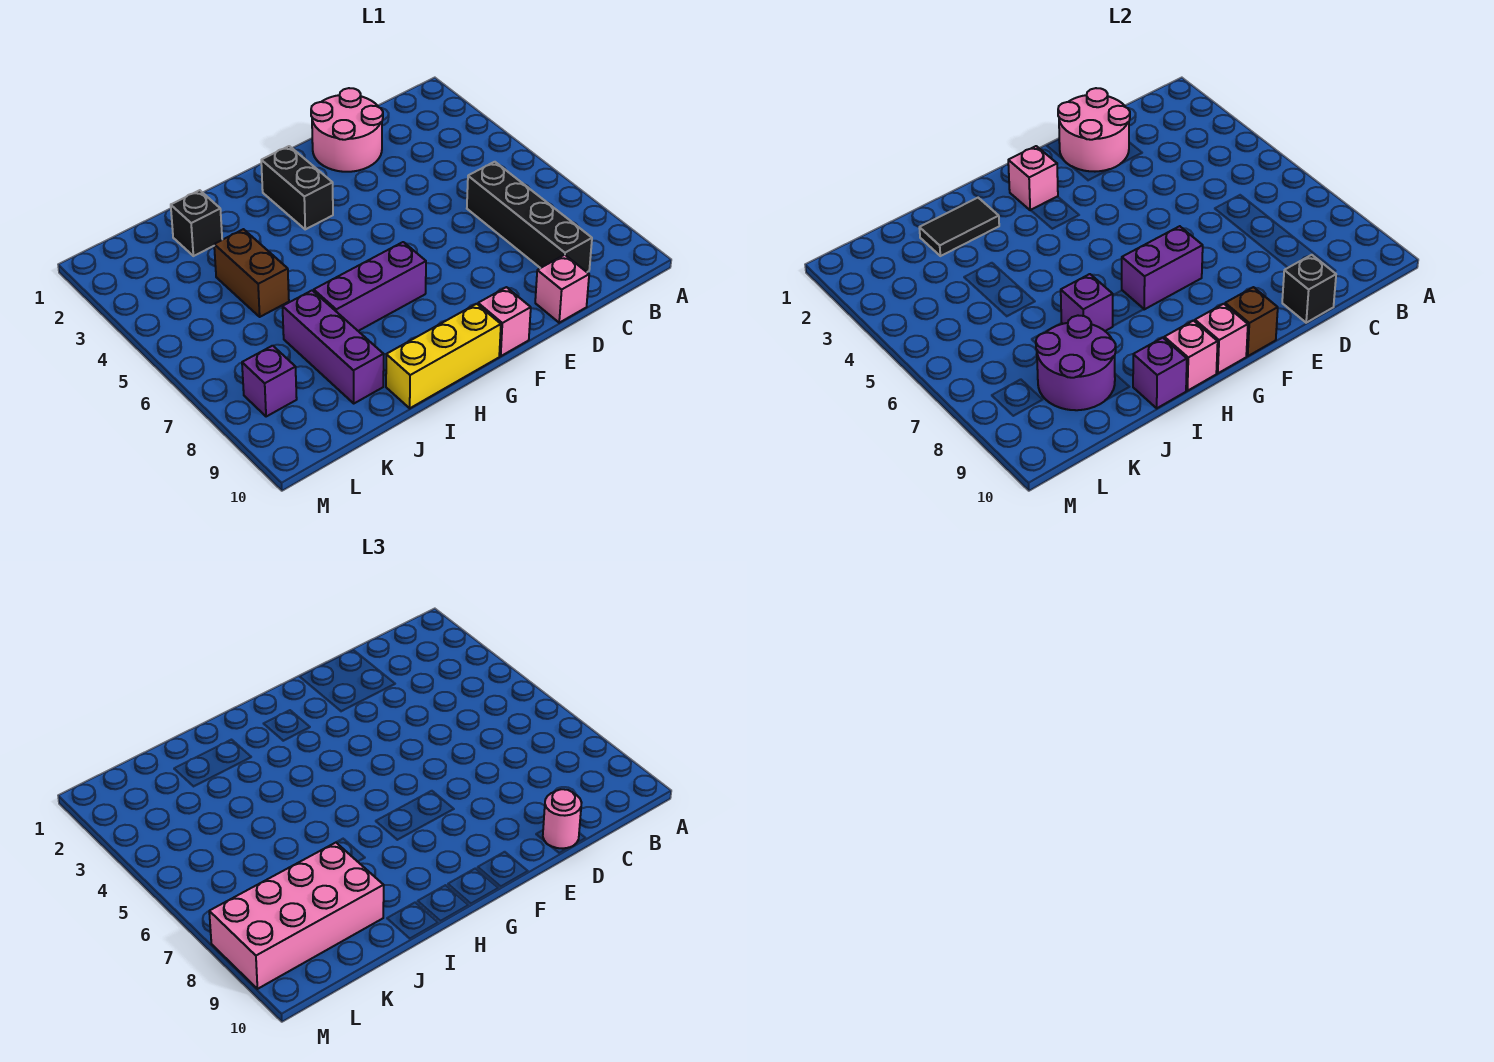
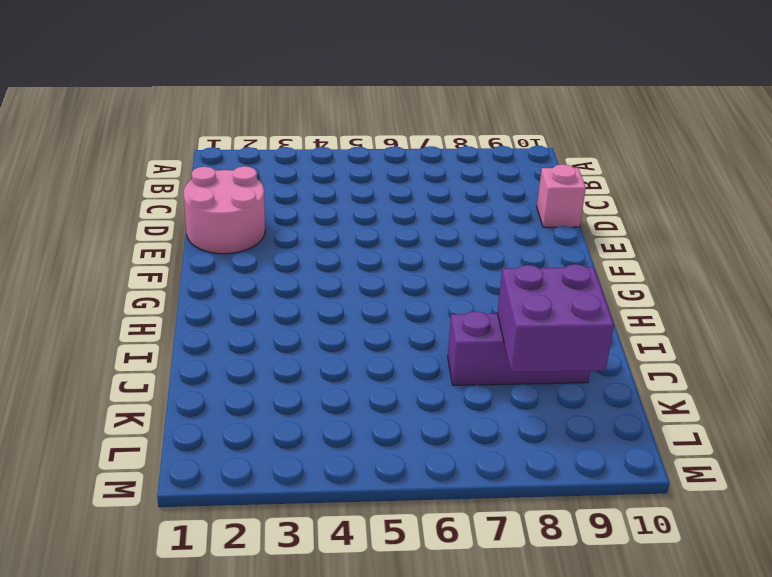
purple 2x2 brick [497,264,614,372] -> purple 2x2 round brick [1036,316,1116,410]
none -> black 1x4 brick [467,162,592,272]
none -> pink 1x1 brick [478,287,531,356]
none -> black 1x2 brick [261,146,333,229]

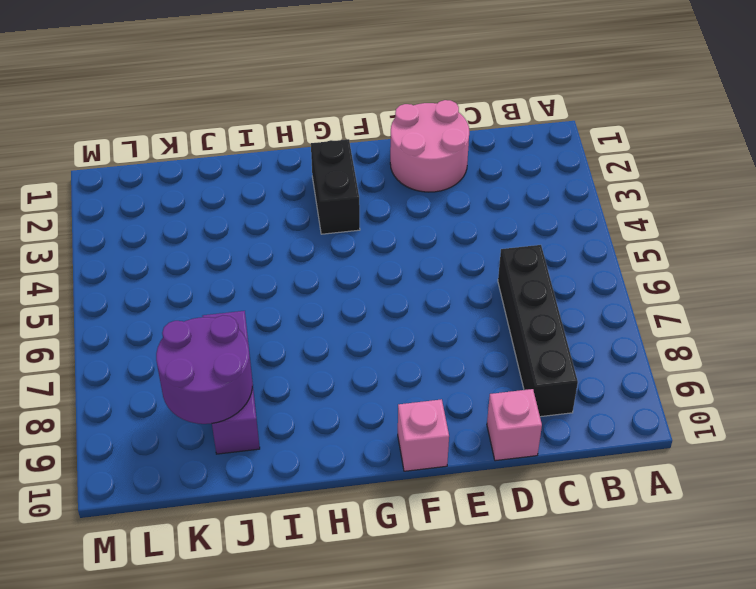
none -> purple 1x3 brick [314,242,426,331]
none -> yellow 1x3 brick [386,304,501,408]
none -> black 1x1 brick [171,190,222,256]

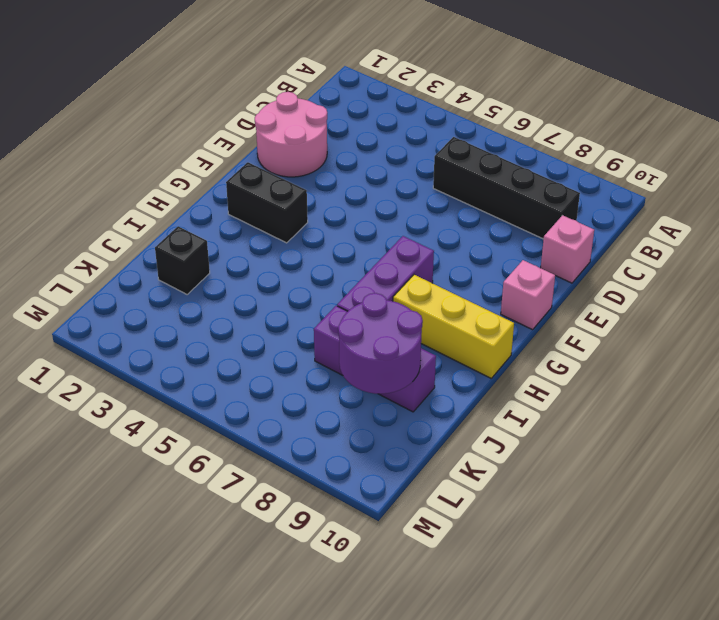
yellow 1x3 brick [393,275,514,378] -> yellow 1x3 brick turned to [386,304,501,408]
none -> brown 1x2 brick [214,229,289,317]
none -> purple 1x1 brick [242,346,297,417]
none -> pink 2x2 round brick [1058,88,1130,172]

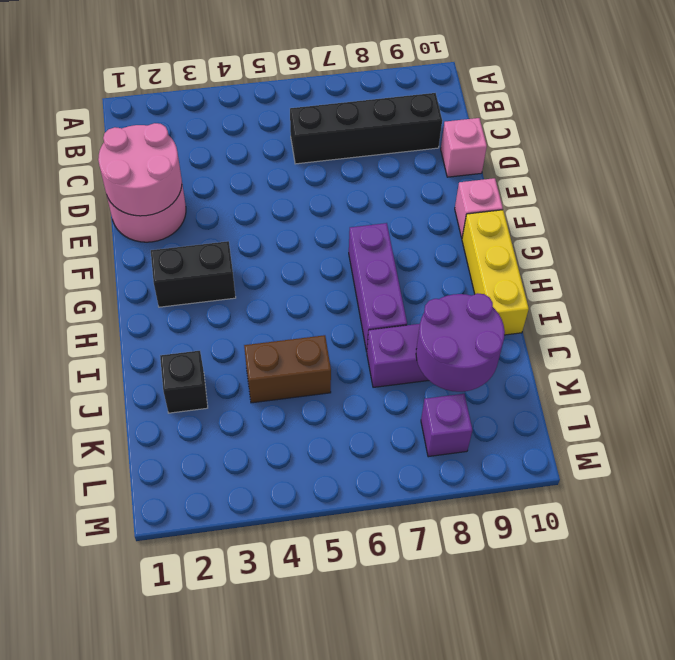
none -> black 1x1 brick [1282,255,1336,323]
none -> purple 1x2 brick [1122,226,1203,309]
none -> brown 1x1 brick [1225,287,1278,356]

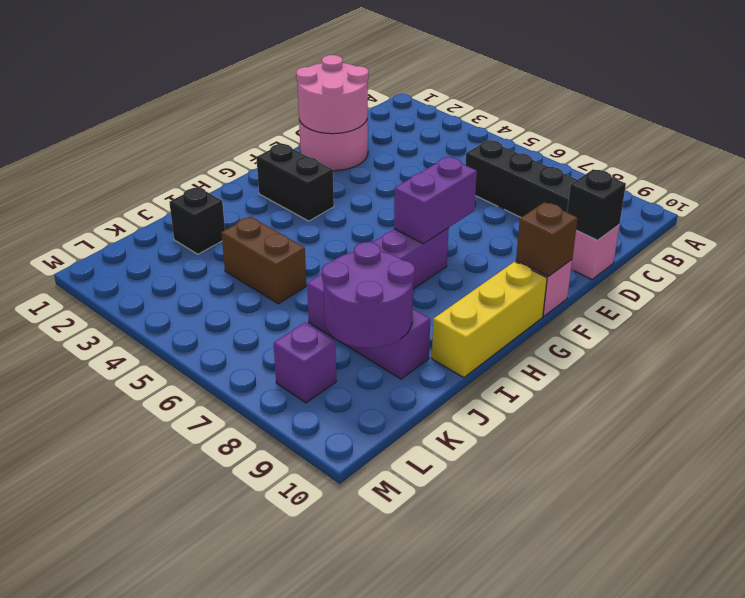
none -> pink 1x1 brick [1008,146,1058,210]
none -> pink 1x1 brick [1195,304,1248,373]
none -> pink 1x1 brick [1164,320,1218,391]

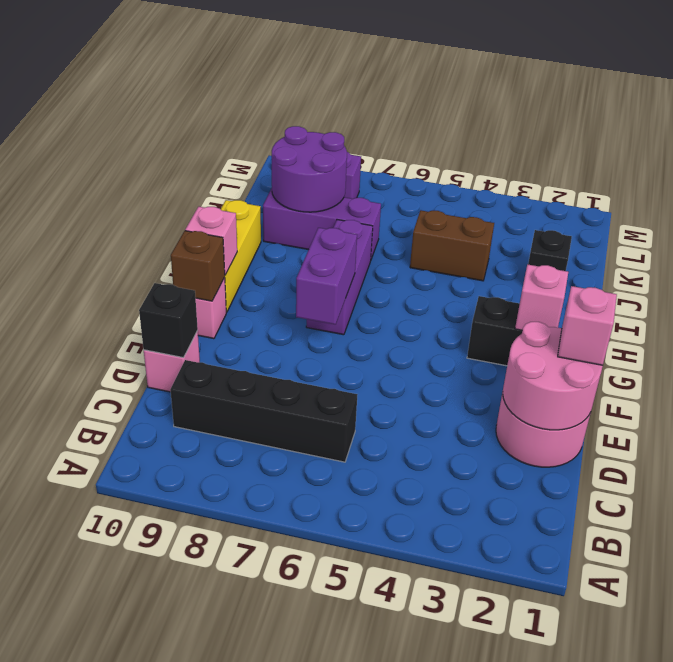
pink 1x1 brick [558,286,617,365] -> pink 1x1 brick moved to [1164,320,1218,391]
none -> black 1x2 tile [919,198,999,256]
none -> purple 1x1 brick [1061,274,1113,331]
none -> purple 1x1 brick [1133,338,1187,408]

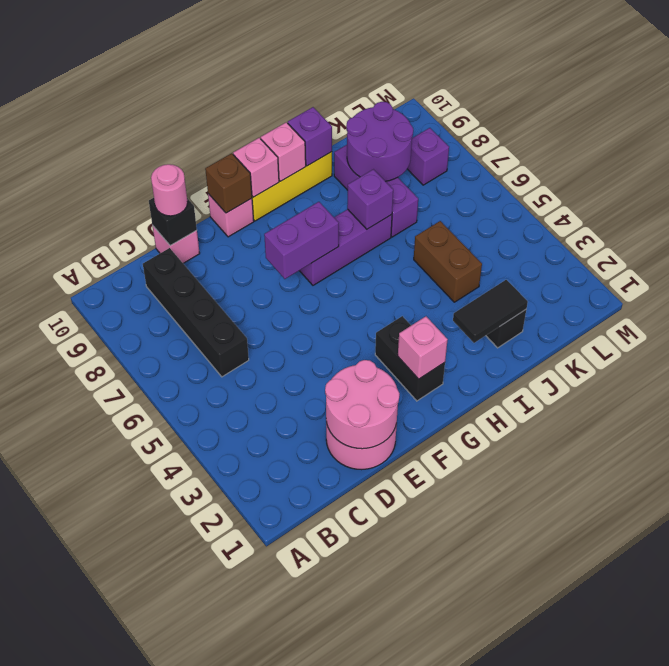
none -> pink 2x4 brick [209,843,384,989]

